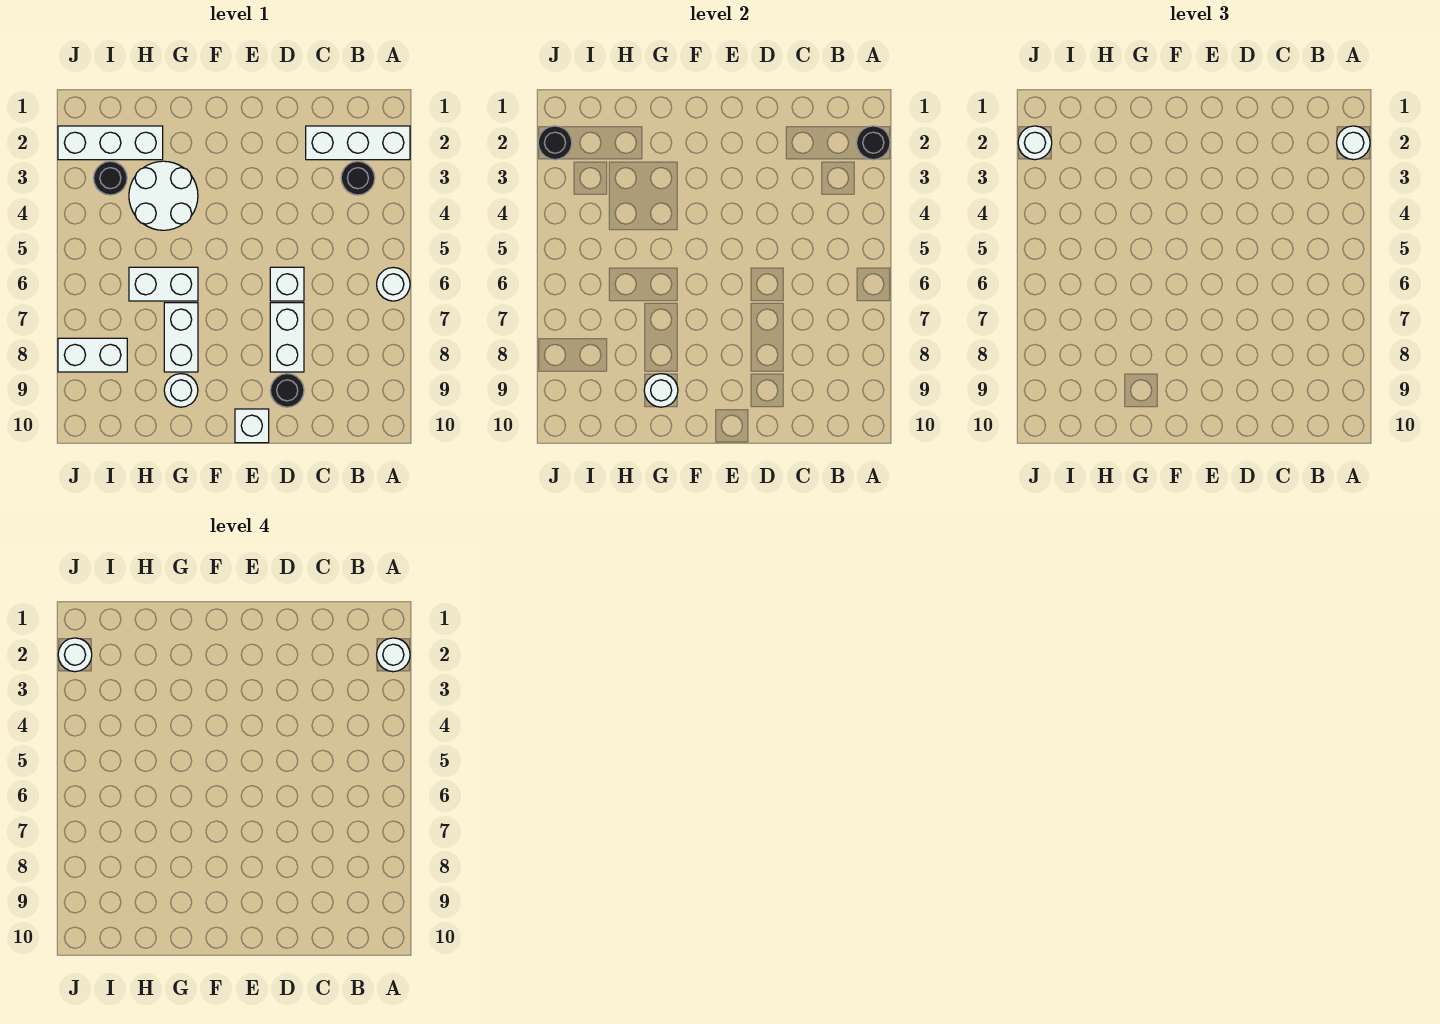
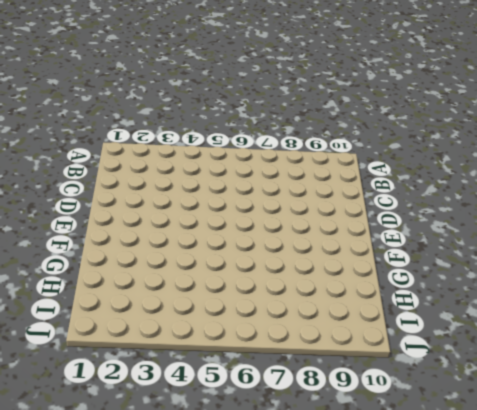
none -> white 1x3 brick [306,126,410,160]
none -> white 1x1 round brick [377,267,410,301]
none -> black 1x1 round brick [341,161,375,195]

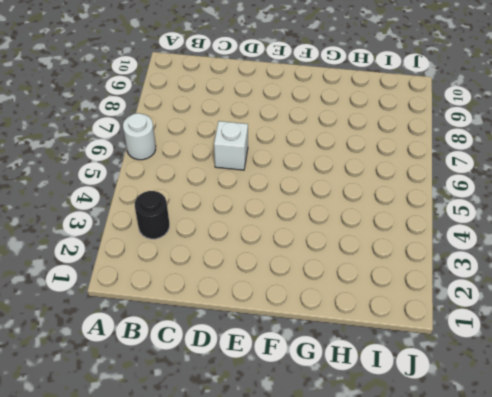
none -> white 1x3 brick [306,126,410,160]
none -> white 1x2 brick [270,303,304,372]
none -> black 1x1 round brick [270,374,304,407]

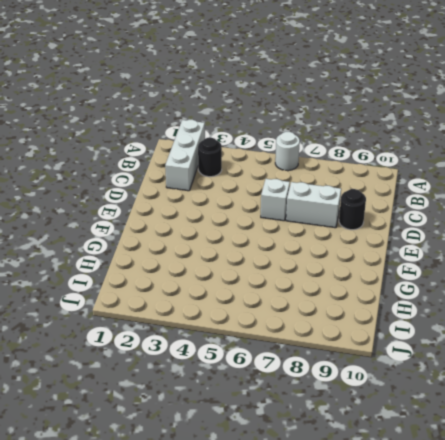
none -> white 1x1 brick [235,409,269,443]
none -> white 2x2 round brick [129,161,198,230]
none -> white 1x2 brick [129,267,198,301]

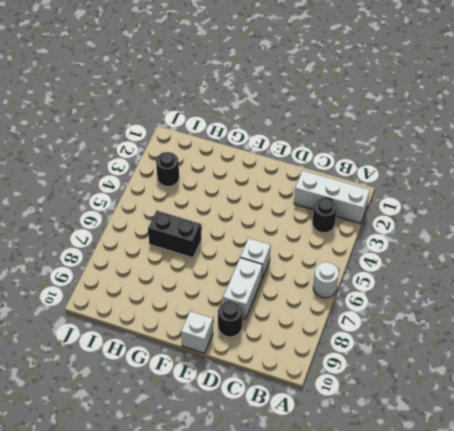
black 1x2 brick [148,211,201,258] -> white 1x2 brick [129,267,198,301]
none -> white 2x2 round brick [129,161,198,230]
none -> white 1x2 brick [164,303,198,372]
none -> white 1x1 round brick [164,374,198,407]

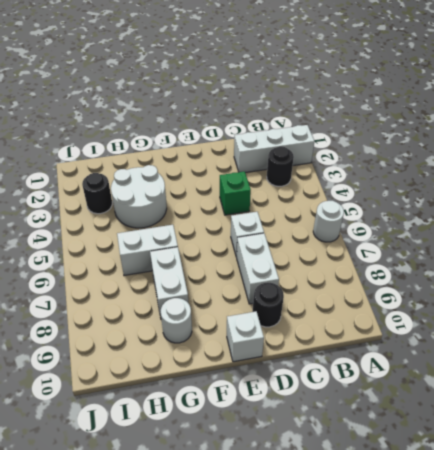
green 1x1 brick [220,171,251,215] -> none
none -> white 1x3 brick [58,126,163,160]
none -> white 1x2 brick [58,338,127,372]
none -> black 1x1 round brick [857,126,890,160]

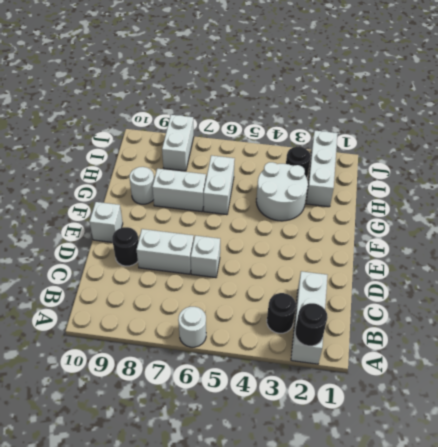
none -> white 1x1 round brick [644,374,678,407]
none -> black 1x1 round brick [538,126,572,160]
none -> white 1x1 round brick [1337,126,1370,160]

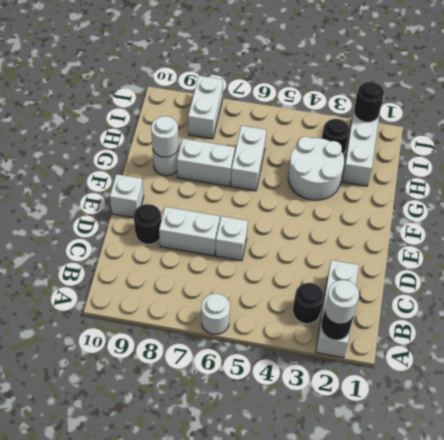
none -> white 1x1 round brick [1018,126,1052,160]
none -> white 1x1 round brick [377,638,410,672]
none -> white 1x1 round brick [58,638,92,672]

